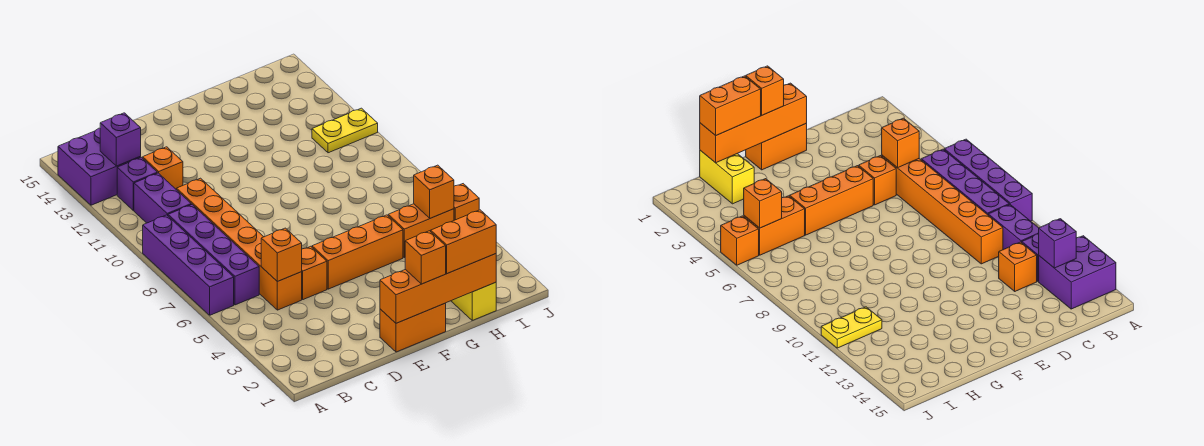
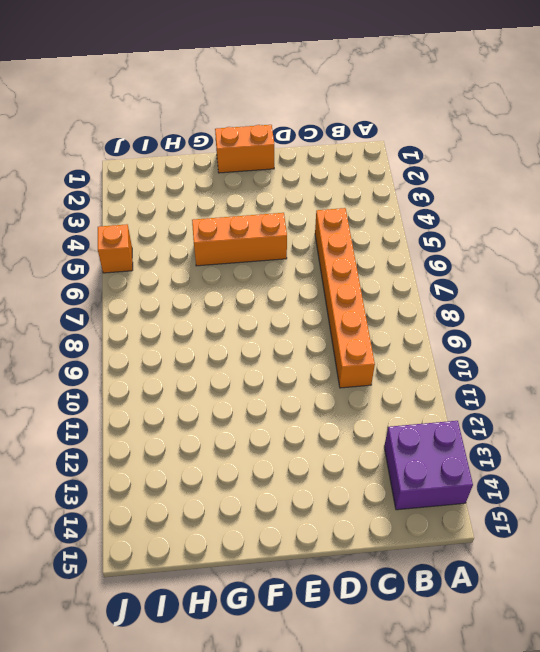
none -> purple 1x4 brick [143,215,234,315]
none -> purple 1x4 brick [168,205,259,305]
none -> purple 1x2 brick [134,173,191,223]

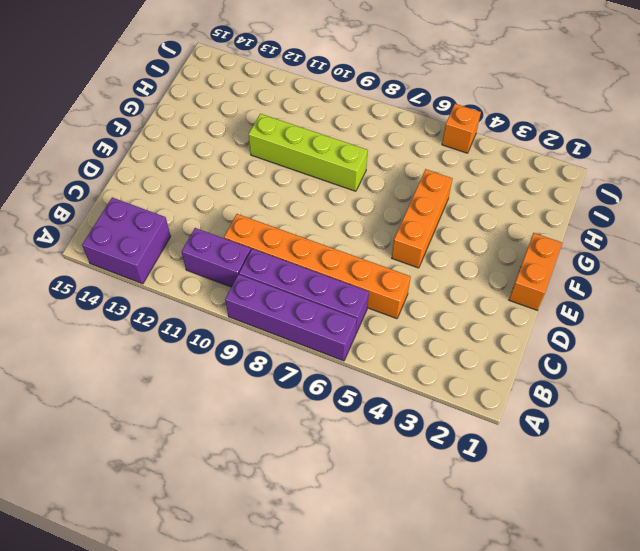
lime 1x4 brick [249,114,368,191] -> none
none -> purple 1x1 brick [117,157,157,210]
none -> orange 1x1 brick [143,147,183,189]
none -> orange 1x1 brick [302,246,327,300]

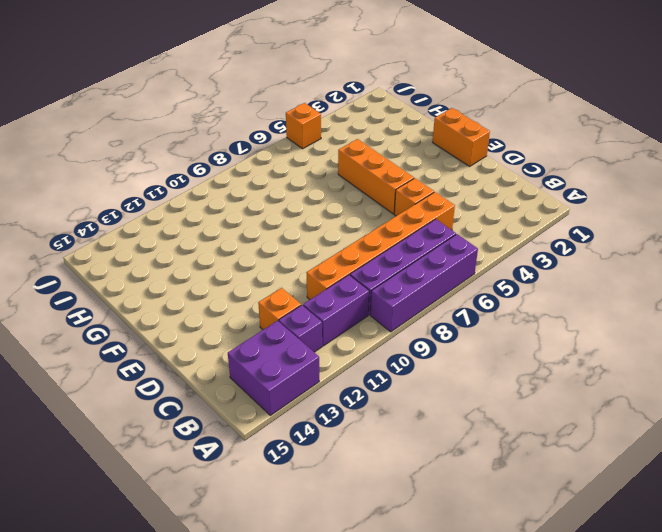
none -> yellow 1x2 brick [451,282,496,320]
none -> orange 1x2 brick [388,204,454,258]
none -> yellow 1x2 plate [312,108,378,153]

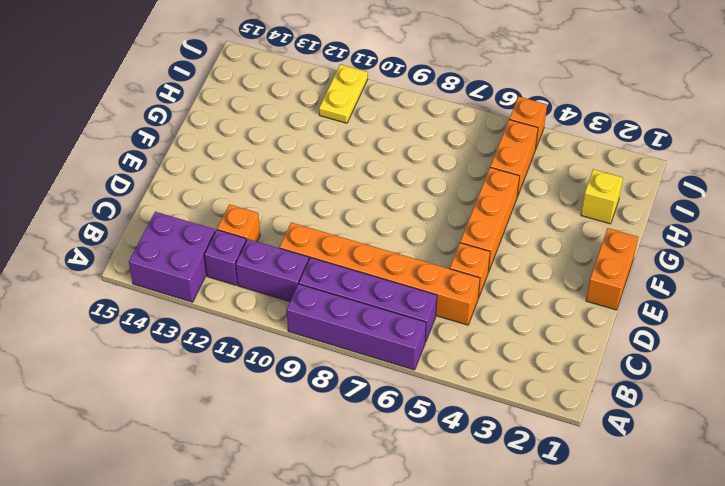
yellow 1x1 brick [581,169,623,224] -> yellow 1x2 brick [451,282,496,320]
none -> purple 1x1 brick [100,113,141,166]
none -> orange 1x1 brick [261,228,302,281]
none -> orange 1x4 brick [380,254,496,323]

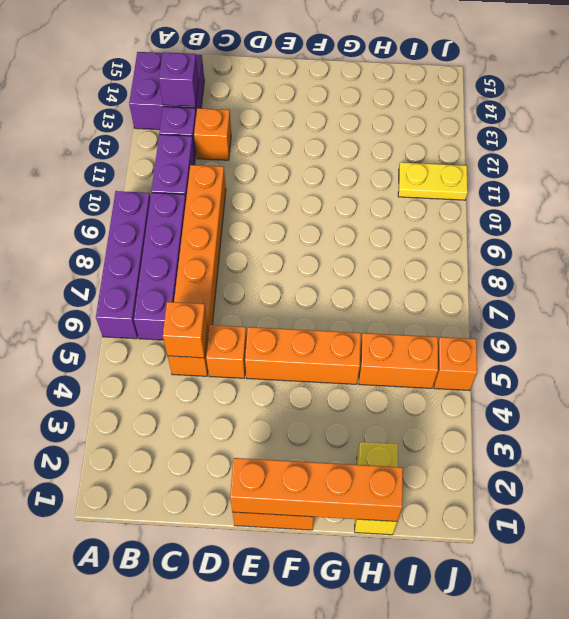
none -> orange 1x1 brick [414,165,454,218]
none -> orange 1x1 brick [405,231,446,284]
none -> orange 1x2 brick [431,210,496,274]

